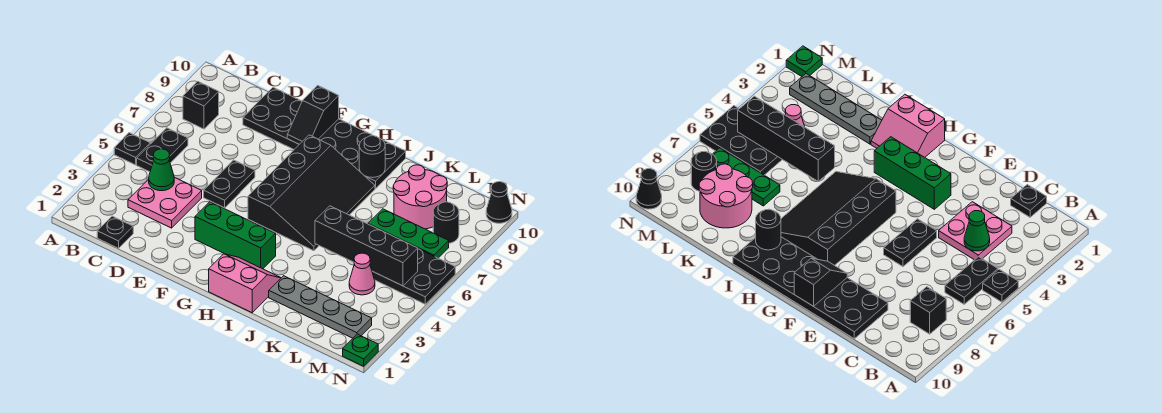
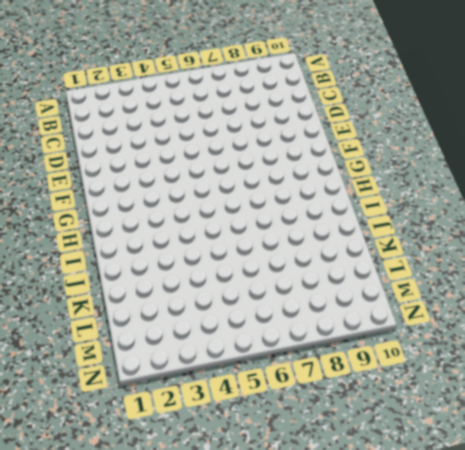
none -> black 1x1 plate [114,133,150,165]
none -> black 1x2 plate [137,128,188,172]
none -> black 1x1 brick [183,81,219,129]

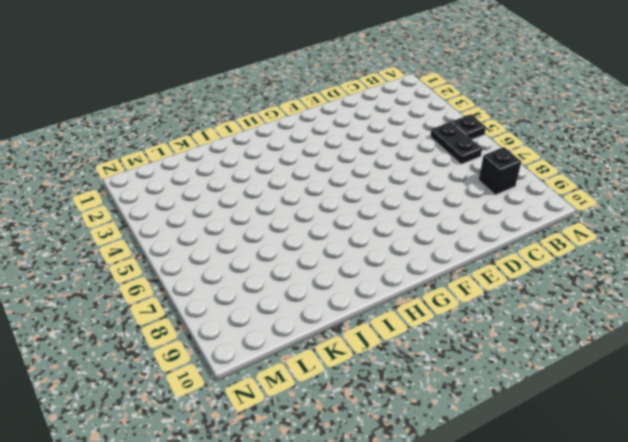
none -> black 1x1 plate [97,216,133,248]
none -> pink 2x2 plate [128,177,202,228]
none -> black 2x6 plate [243,87,406,189]

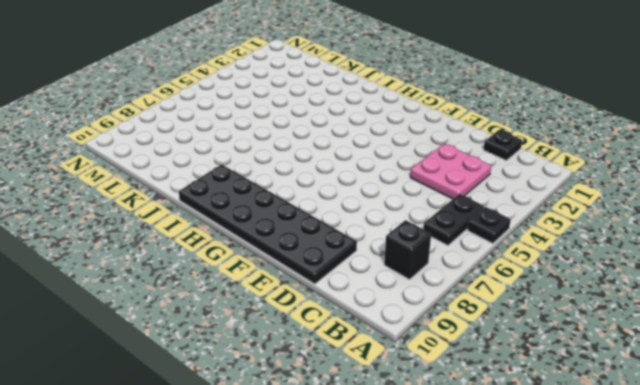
none -> black 1x2 plate [204,160,255,208]
none -> green 1x3 brick [195,202,276,269]
none -> black 3x4 slope [248,135,375,251]

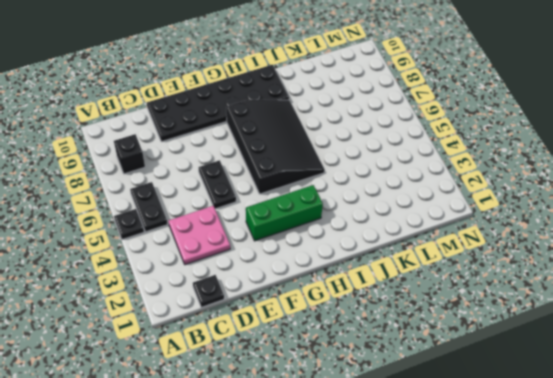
none -> pink 2x2 slope [209,254,281,313]
none -> grey 1x4 plate [269,276,372,338]
none -> green 1x3 plate [368,209,449,258]

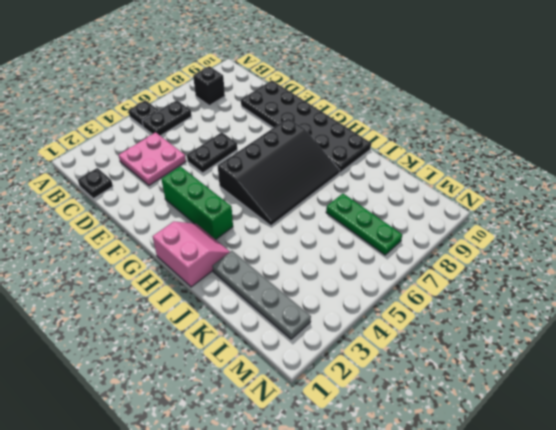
none -> pink 2x2 round brick [393,165,447,229]
none -> pink 1x1 cone [349,253,375,295]
none -> black 2x3 plate [372,249,455,304]

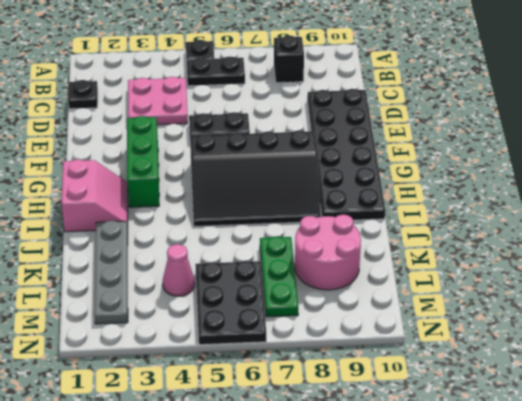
none -> black 1x1 round brick [433,202,459,243]
none -> green 1x1 plate [343,334,378,366]
none -> black 1x1 cone [486,182,512,223]

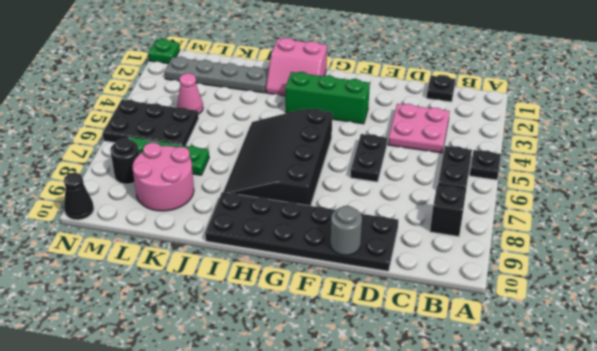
grey 1x1 round brick [331,206,362,255] -> none
none -> green 1x1 cone [149,149,174,191]
none -> black 1x2 slope [287,85,339,144]
none -> black 1x1 round brick [359,136,385,178]

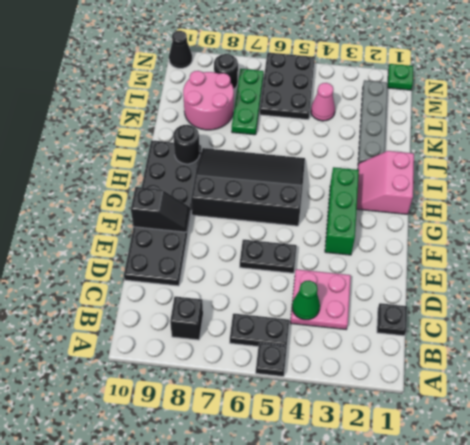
none -> black 1x4 brick [315,206,418,286]

